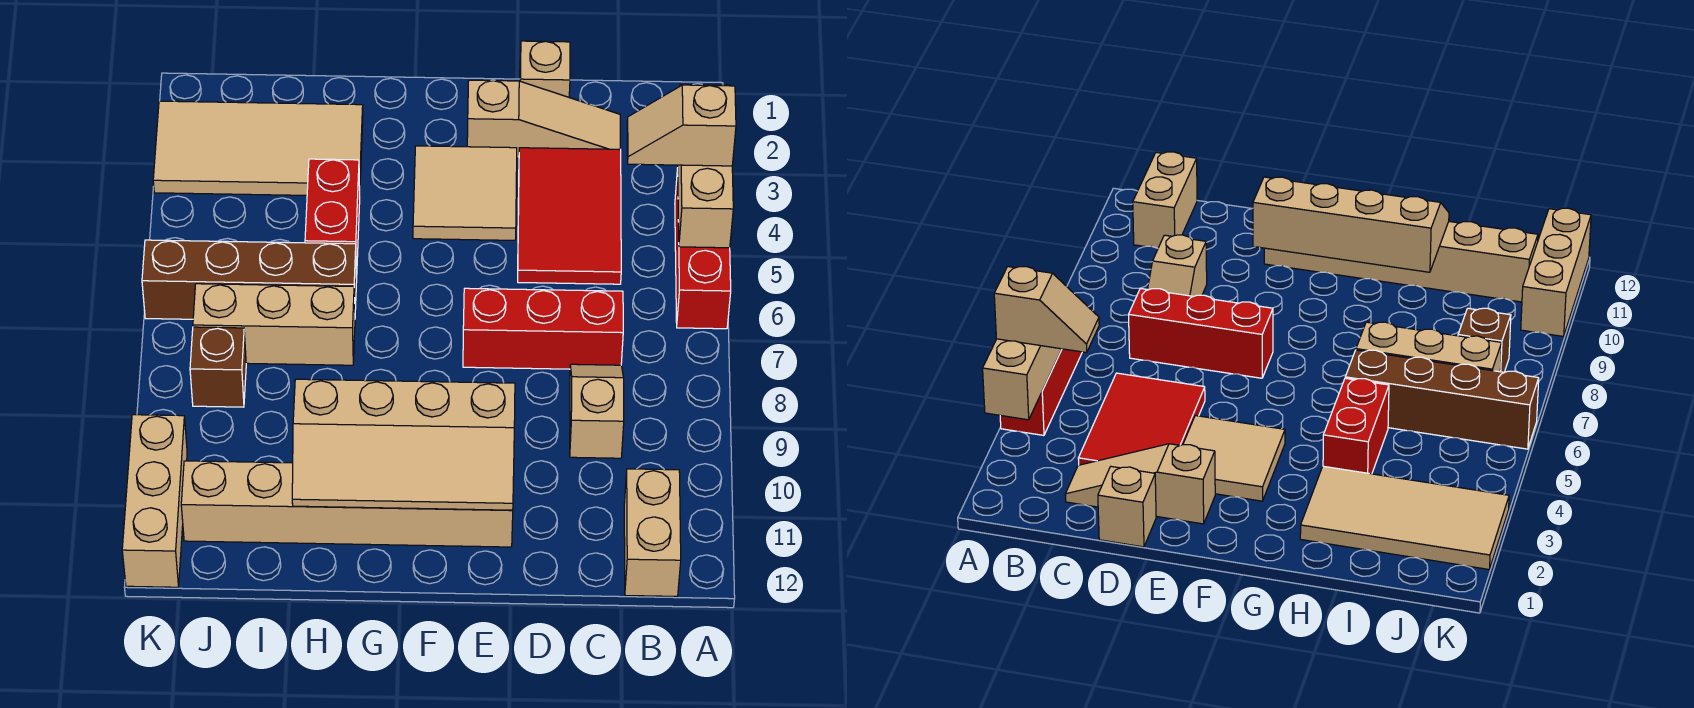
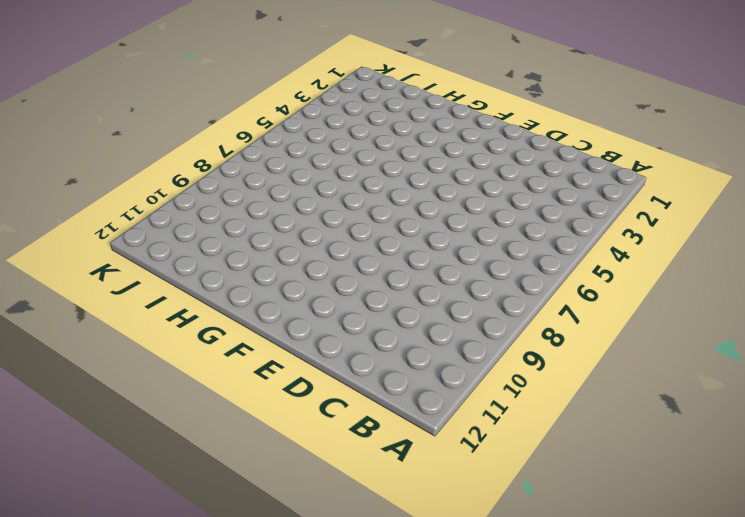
none -> red 1x3 brick [675,168,731,329]
none -> tan 1x2 brick [624,469,681,596]
none -> tan 1x3 slope [467,80,620,158]

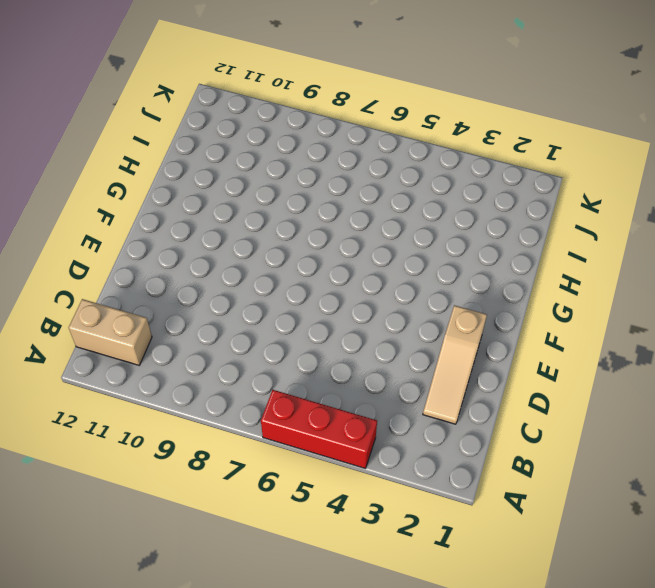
none -> red 2x3 tile [518,148,621,284]
none -> red 1x3 brick [463,288,623,369]
none -> tan 1x2 slope [570,364,624,458]

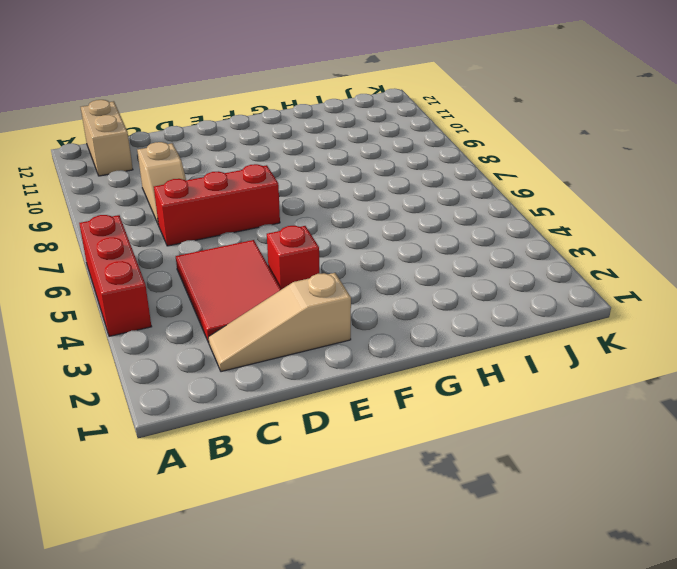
red 1x1 brick [267,225,319,290] -> tan 2x2 tile [413,146,517,240]
none -> tan 1x1 brick [520,41,570,97]
none -> tan 1x6 brick [181,461,513,547]
none -> tan 2x4 tile [153,101,363,195]

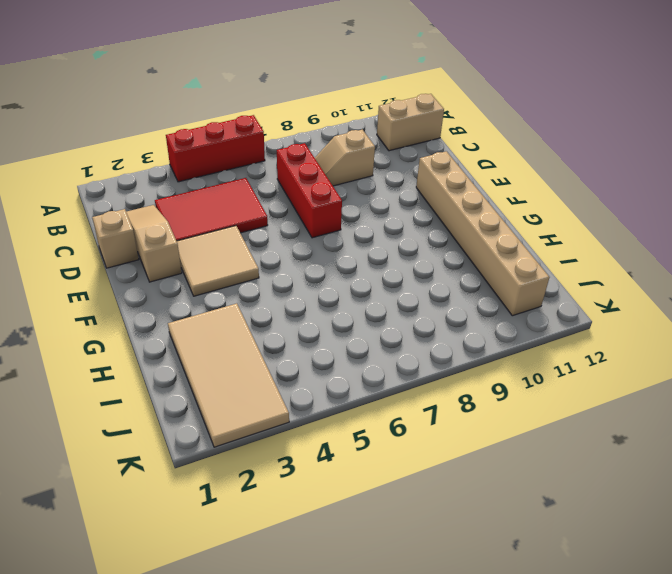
none -> red 1x2 brick [305,159,360,279]
none -> brown 1x4 brick [142,240,357,319]
none -> tan 1x3 brick [193,284,355,365]

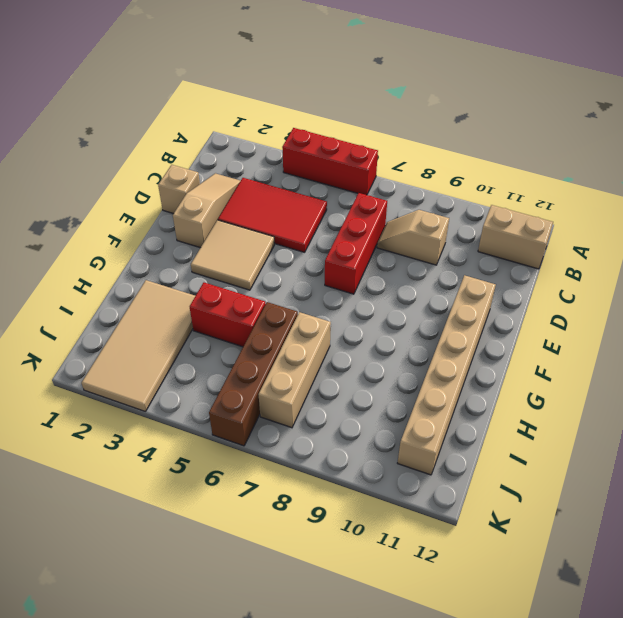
none -> brown 1x1 brick [190,327,246,407]
none -> tan 1x3 brick [122,415,187,587]
none -> tan 1x3 brick [678,84,733,248]

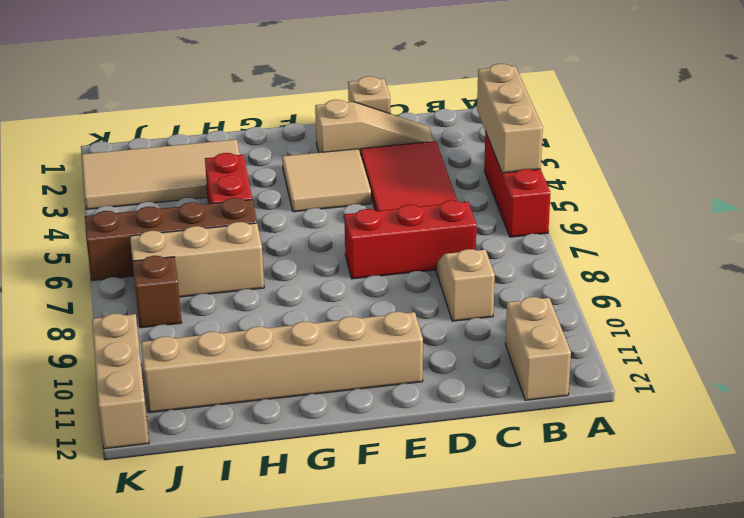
none -> tan 2x4 slope [292,379,515,510]
none -> tan 1x2 slope [627,85,736,166]

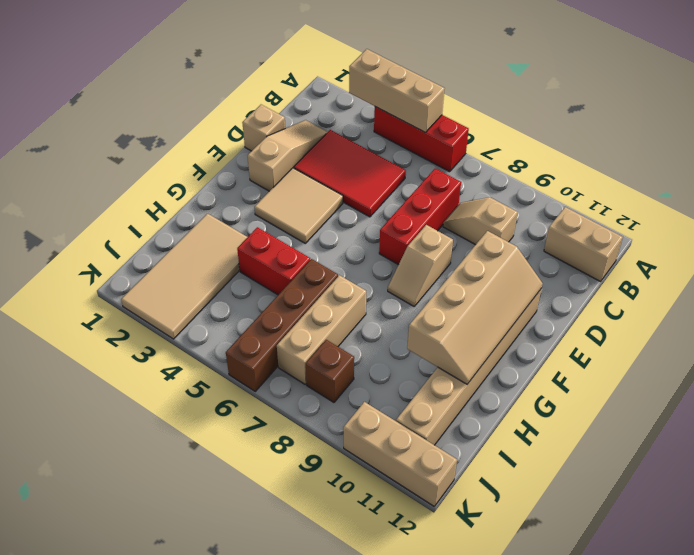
tan 1x2 slope [388,225,453,306] -> tan 1x2 slope moved to [627,85,736,166]

